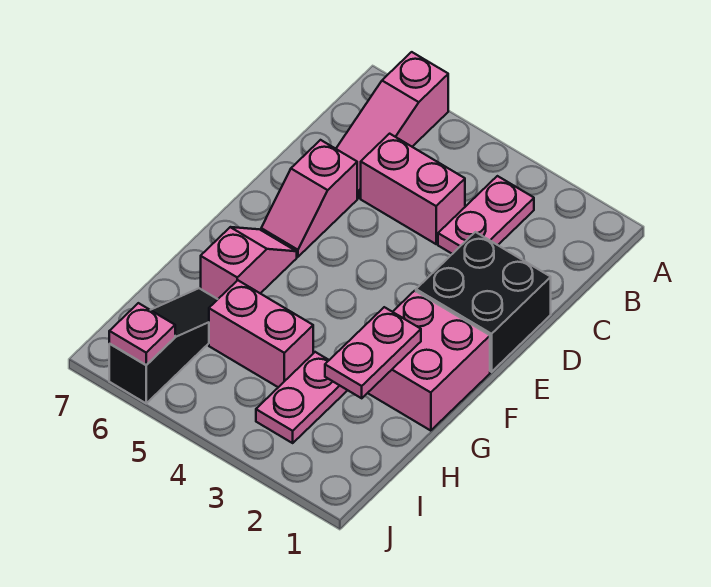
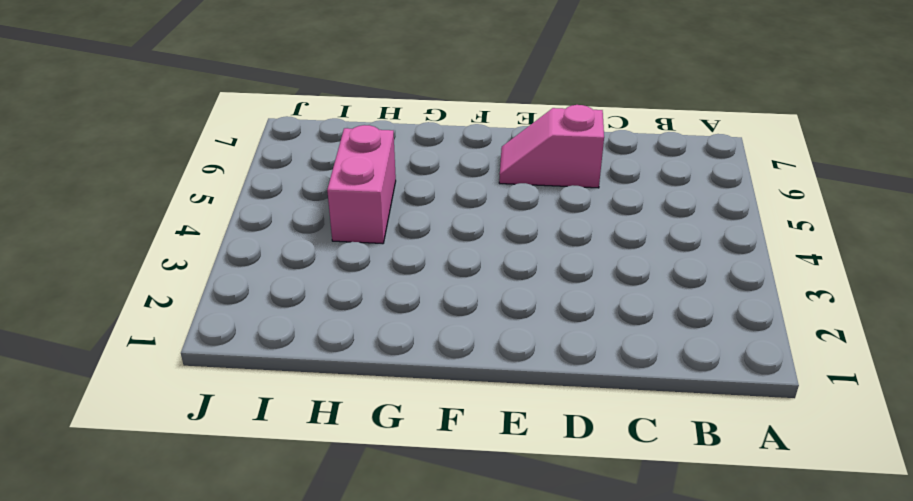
none -> pink 1x3 slope [336,52,448,198]
none -> pink 1x2 plate [438,176,534,254]
none -> pink 1x2 brick [361,134,465,244]

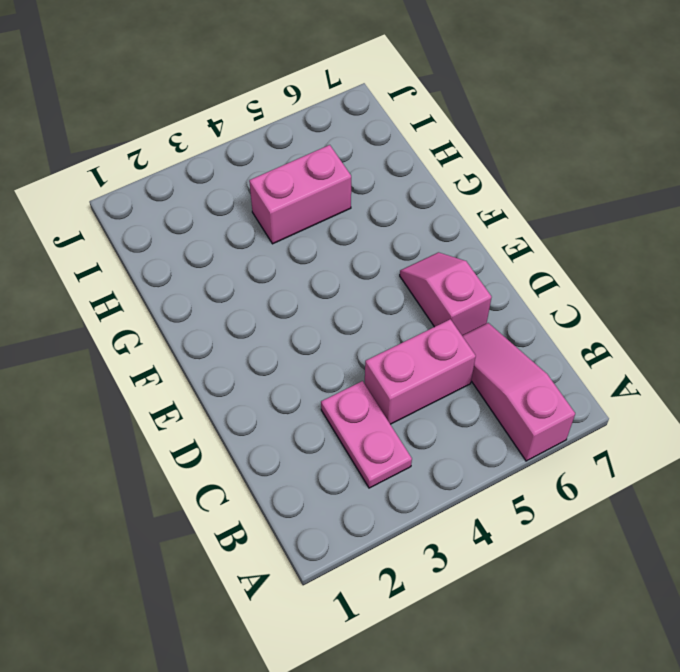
none -> black 2x2 brick [416,232,551,372]
none -> pink 2x2 brick [368,291,490,431]
none -> pink 1x2 slope [201,227,297,299]

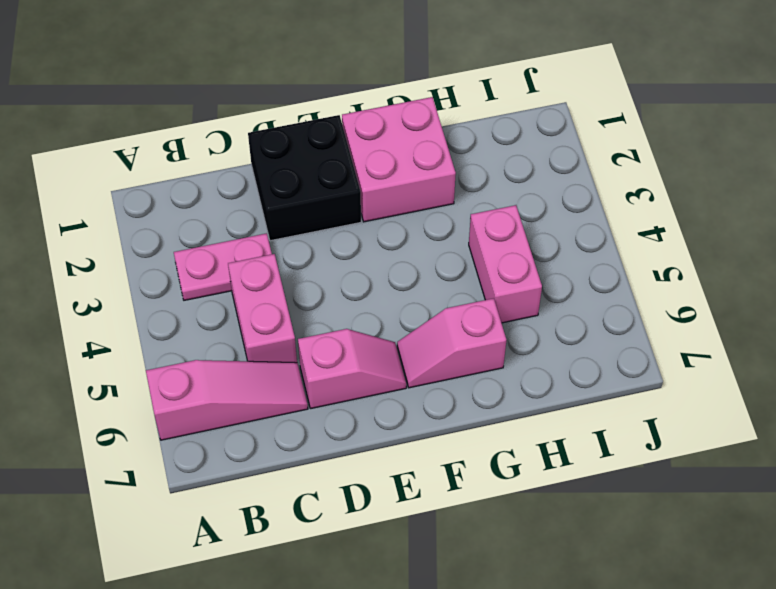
none -> pink 1x2 plate [256,352,348,443]
none -> black 1x3 slope [109,288,218,403]
none -> pink 1x2 plate [325,307,421,398]

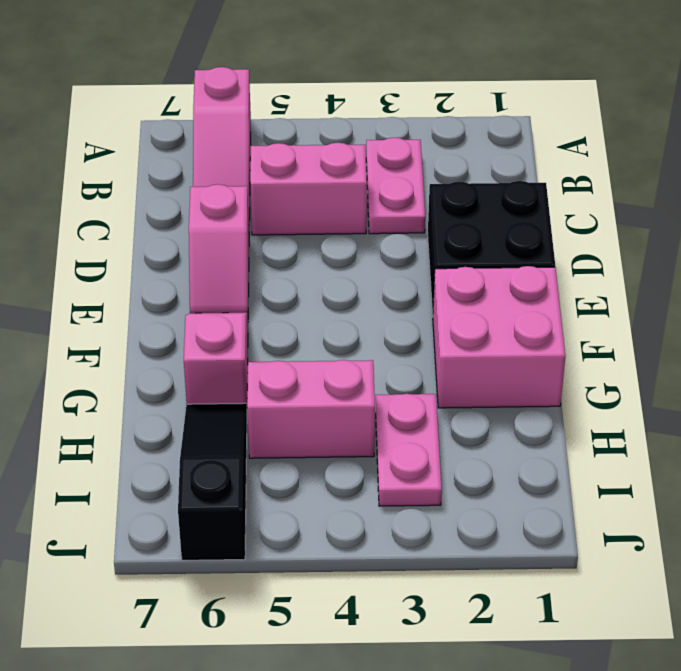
none -> pink 1x2 plate [325,307,421,398]
none -> pink 1x1 plate [109,303,175,365]

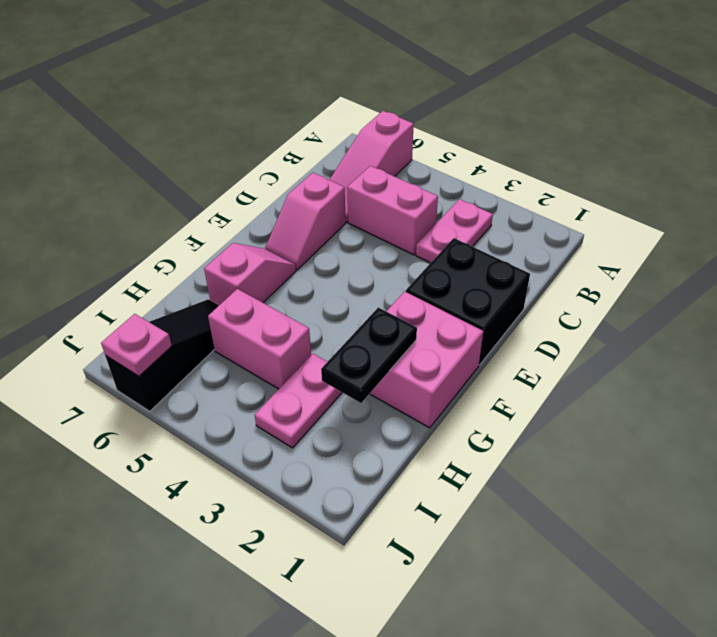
black 1x2 plate [321,307,417,403] -> pink 1x2 plate [325,307,421,398]

